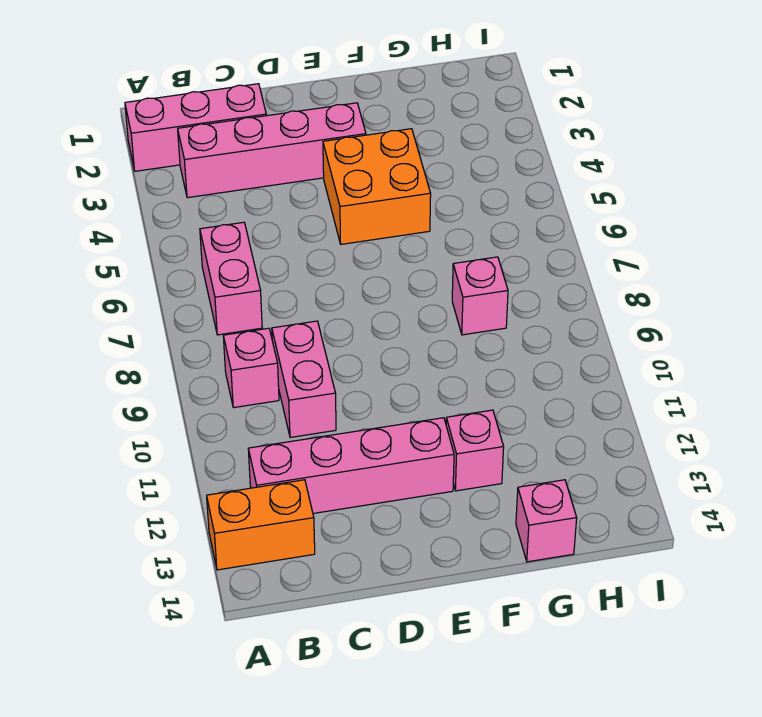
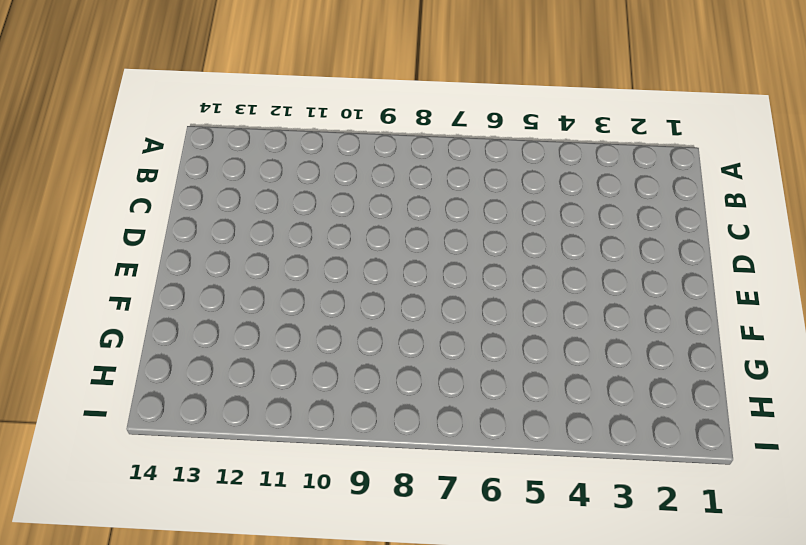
none -> pink 1x3 brick [125,84,266,171]
none -> orange 1x2 brick [207,480,315,570]

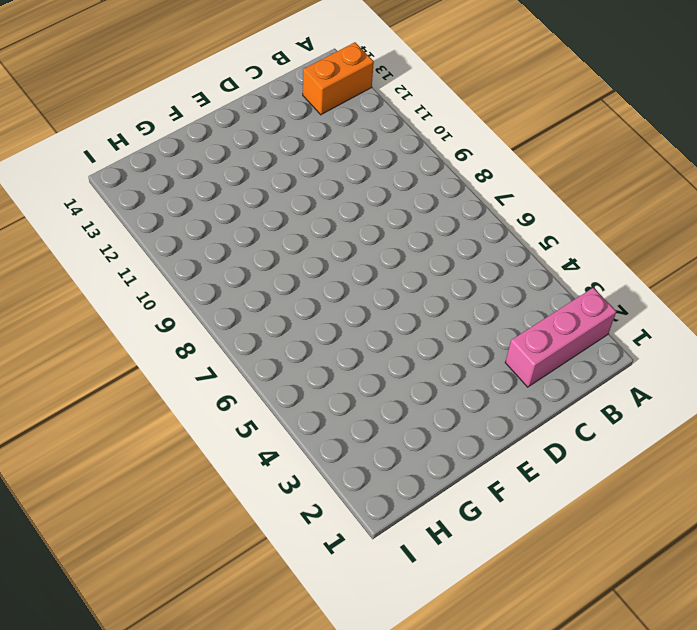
none -> pink 1x4 brick [178,103,366,198]
none -> pink 1x2 brick [200,222,262,335]

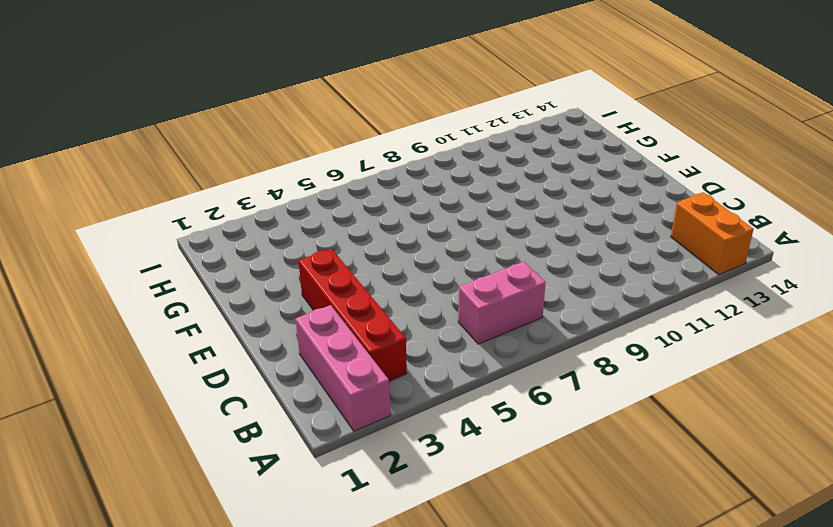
red 1x4 brick [298,249,407,381] -> pink 1x4 brick [178,103,366,198]
none -> pink 1x1 brick [223,328,279,408]
none -> pink 1x4 brick [248,418,454,513]

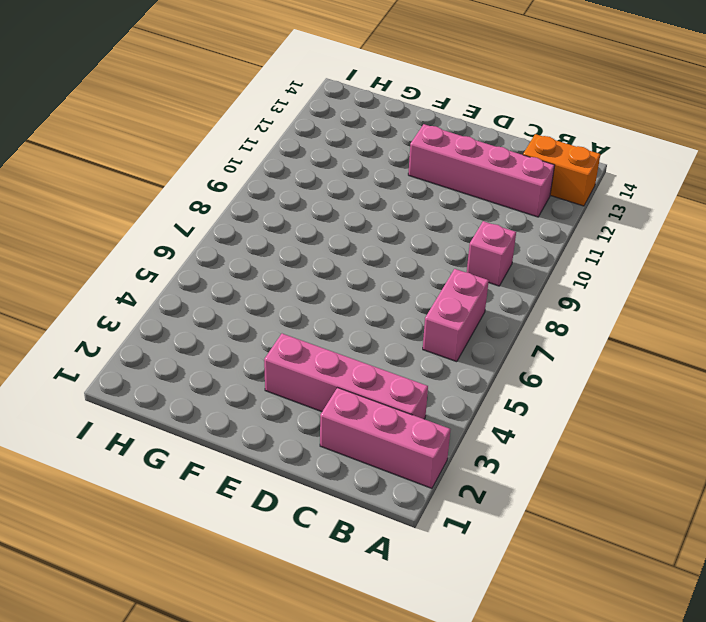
none -> pink 1x2 brick [272,321,336,437]
none -> orange 2x2 brick [323,129,431,244]

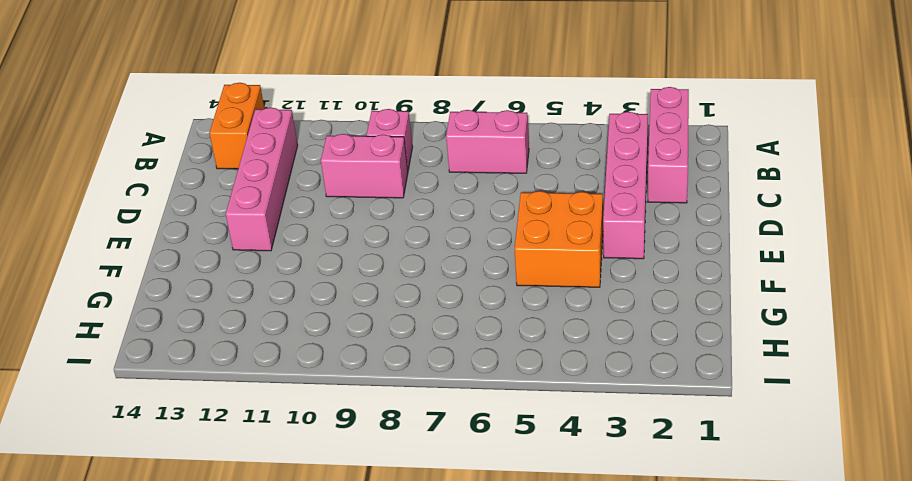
none -> pink 1x1 brick [446,410,504,491]
none -> pink 1x1 brick [452,257,508,335]

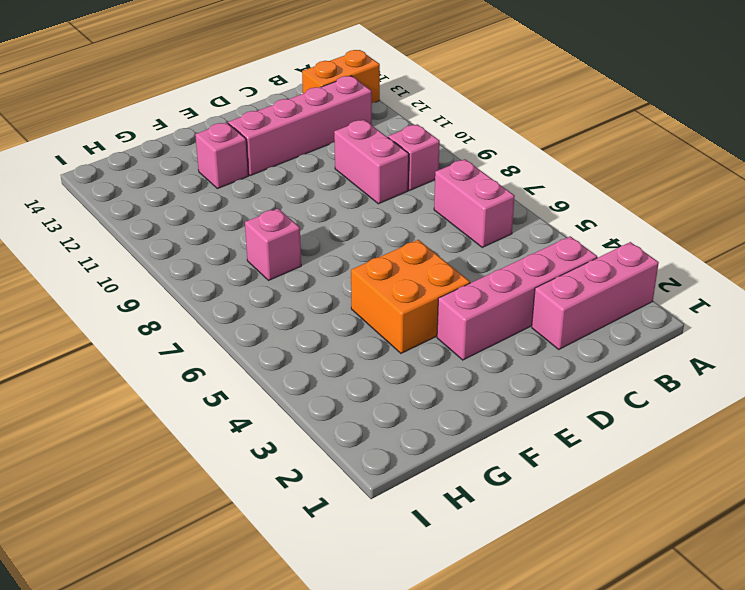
none -> pink 1x1 brick [516,480,577,562]

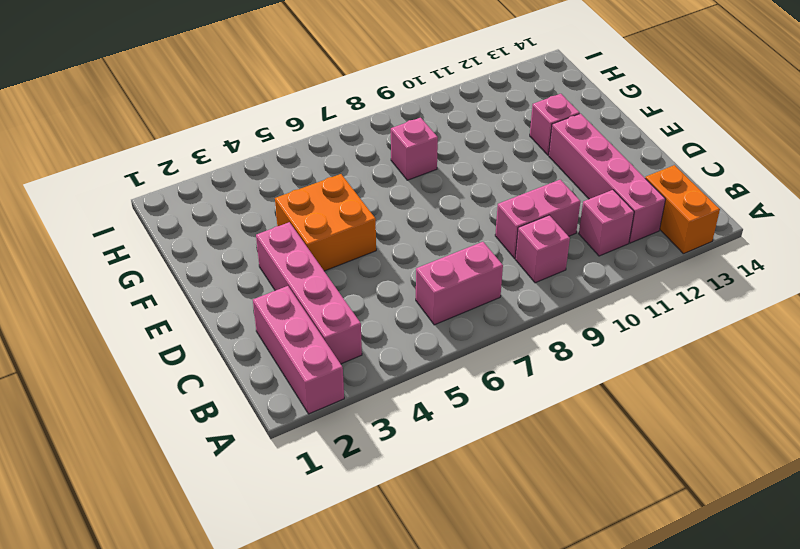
pink 1x1 brick [579,190,634,256] -> pink 1x1 brick moved to [516,480,577,562]

